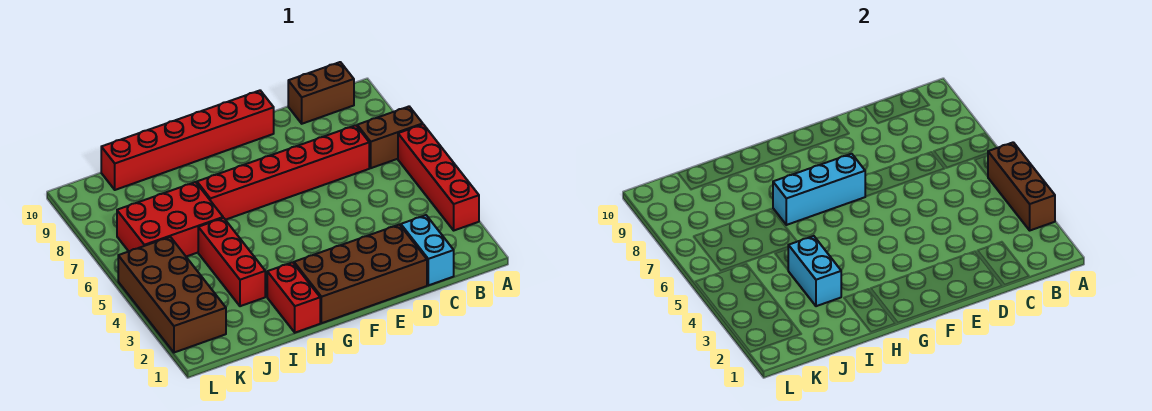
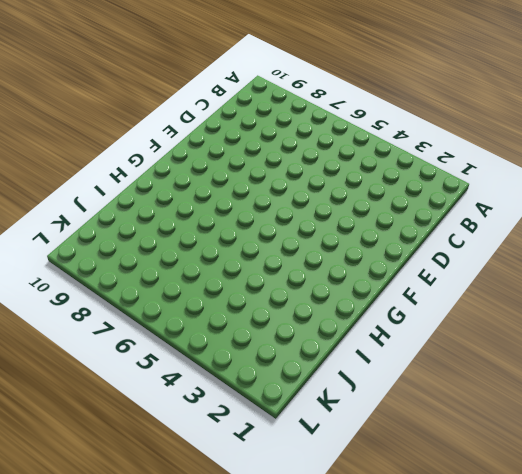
none -> red 1x4 brick [398,124,479,230]
none -> brown 1x2 brick [357,107,423,168]
none -> brown 1x2 brick [288,62,354,124]

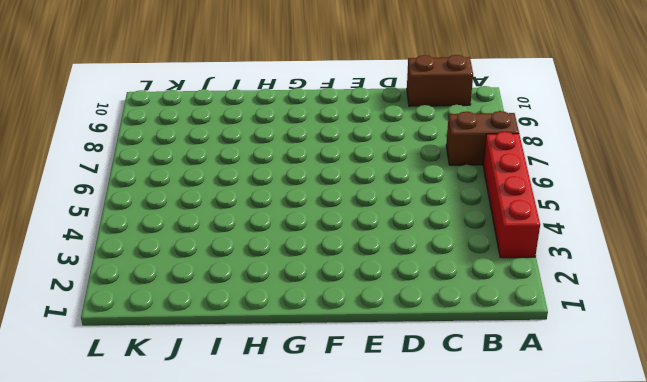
none -> cyan 1x2 brick [401,215,454,285]
none -> red 1x6 brick [197,125,369,220]
none -> brown 2x4 brick [294,225,427,323]

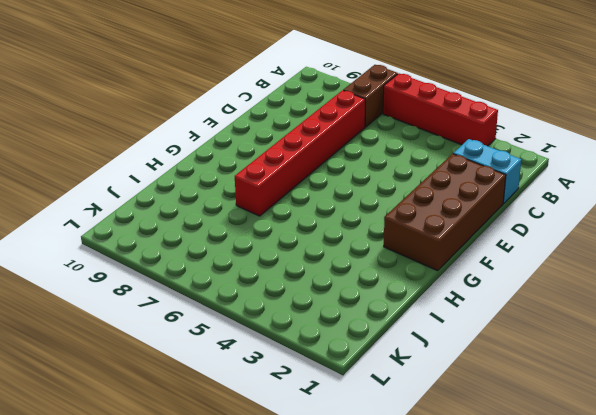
none -> brown 1x2 brick [288,62,354,124]
none -> red 1x6 brick [101,91,274,190]
none -> red 1x2 brick [267,262,320,333]

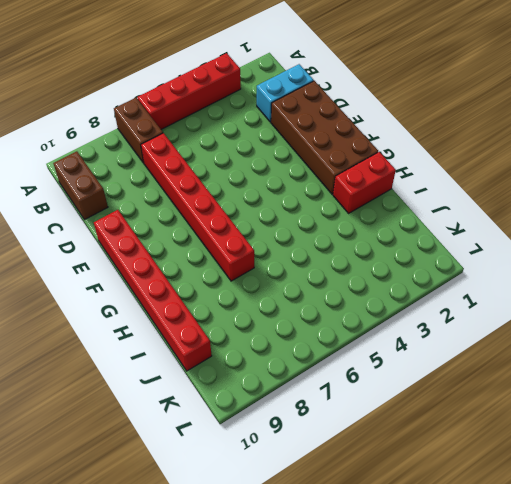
none -> red 1x3 brick [198,218,265,306]
none -> red 2x3 brick [117,182,223,257]
none -> brown 2x4 brick [118,237,226,353]

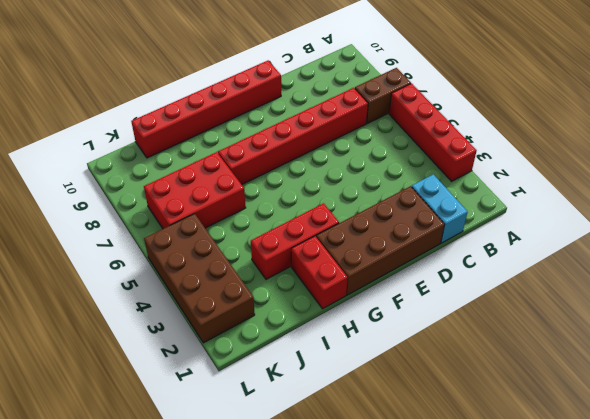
red 1x3 brick [251,203,339,279] -> red 1x3 brick turned to [198,218,265,306]
none -> brown 1x2 brick [288,62,354,124]
none -> brown 1x3 brick [988,142,1055,230]
none -> cyan 1x3 brick [773,154,865,225]

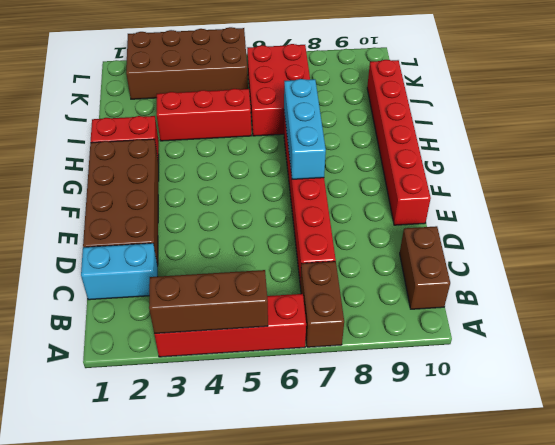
none -> cyan 1x2 brick [788,236,841,306]

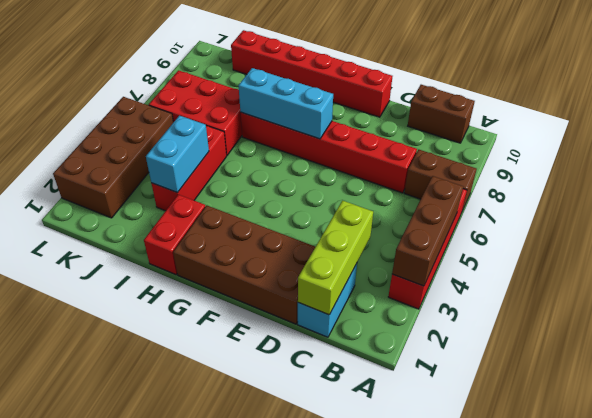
lime 1x3 brick [298,201,373,315] -> none

